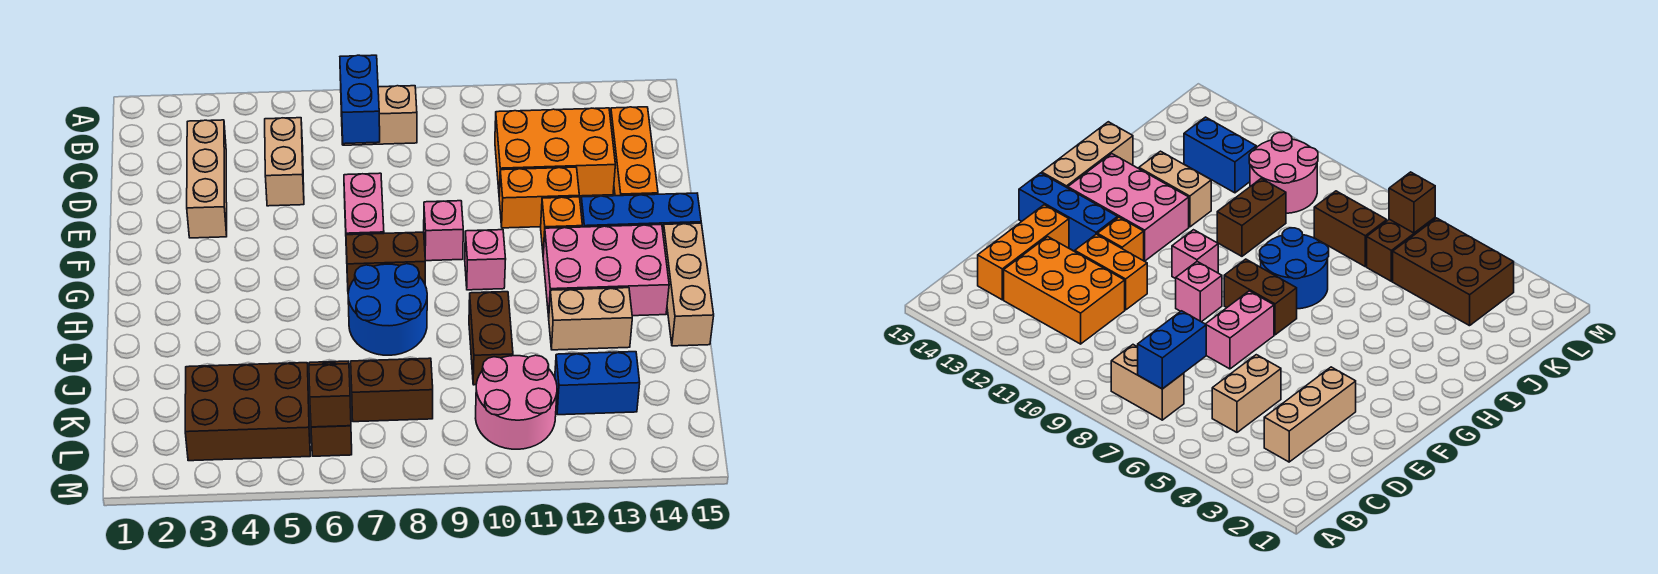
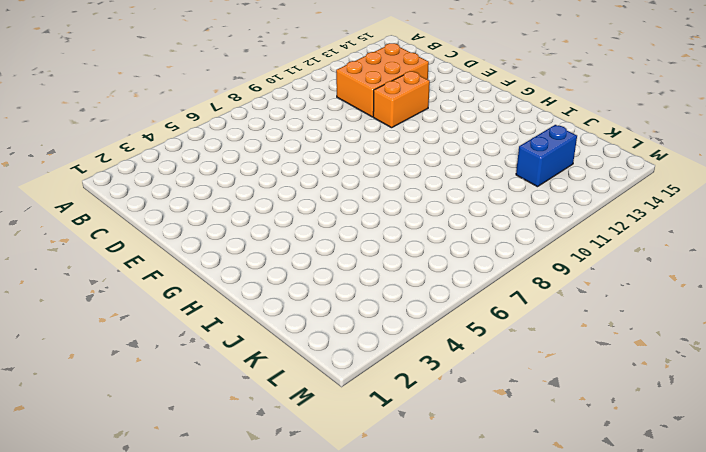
none -> tan 1x2 brick [341,86,417,145]
none -> tan 1x3 brick [187,120,227,238]
none -> tan 1x2 brick [265,118,304,206]

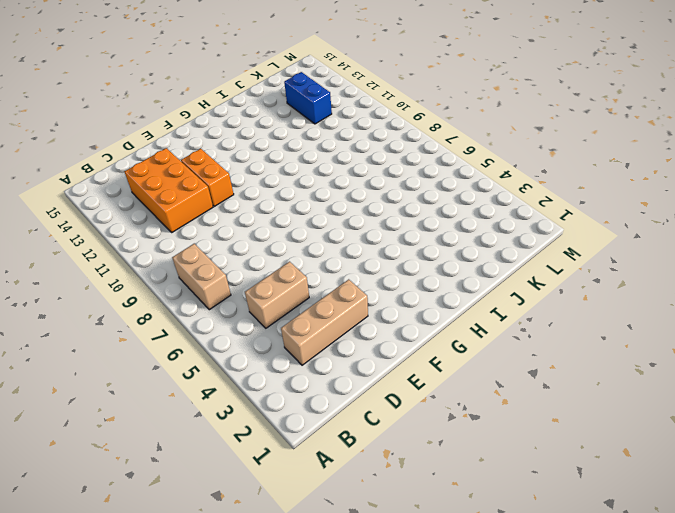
none -> orange 1x3 brick [610,107,658,196]
none -> pink 1x2 brick [344,173,384,254]
none -> pink 1x1 brick [424,201,463,261]

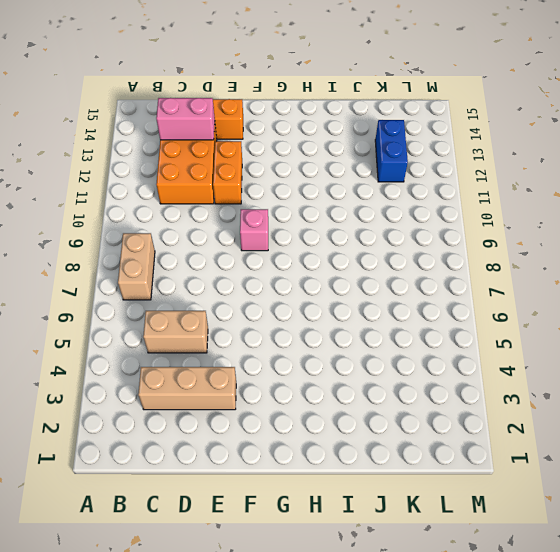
pink 1x2 brick [156,98,215,140] -> pink 1x2 brick moved to [344,173,384,254]
none -> orange 1x1 brick [541,197,582,254]
none -> blue 1x3 brick [581,193,701,229]
none -> brown 1x2 brick [346,232,425,293]

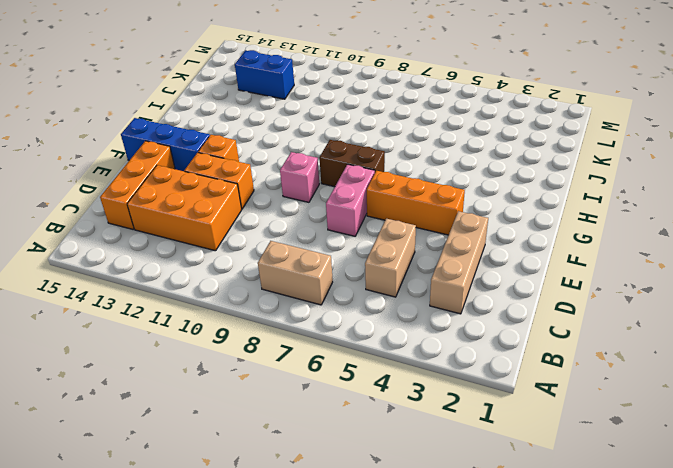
orange 1x3 brick [367,171,465,235] -> none
none -> pink 1x1 brick [465,230,506,290]
none -> pink 2x3 brick [543,225,669,317]
none -> tan 1x3 brick [663,223,714,346]

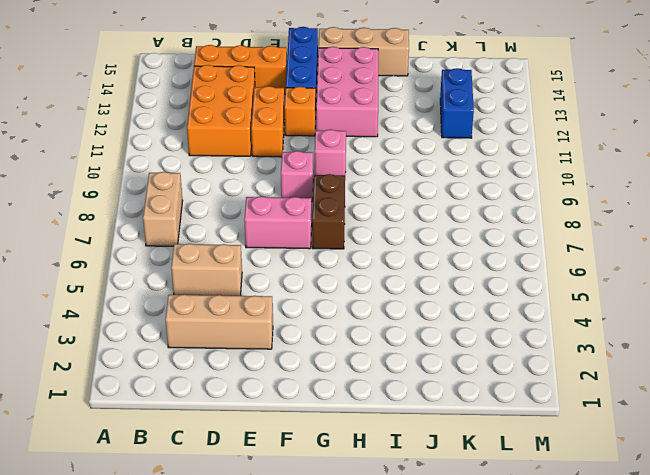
none -> blue 2x2 round brick [348,264,427,355]
none -> brown 1x2 brick [469,292,513,385]
none -> tan 1x2 brick [549,288,632,350]

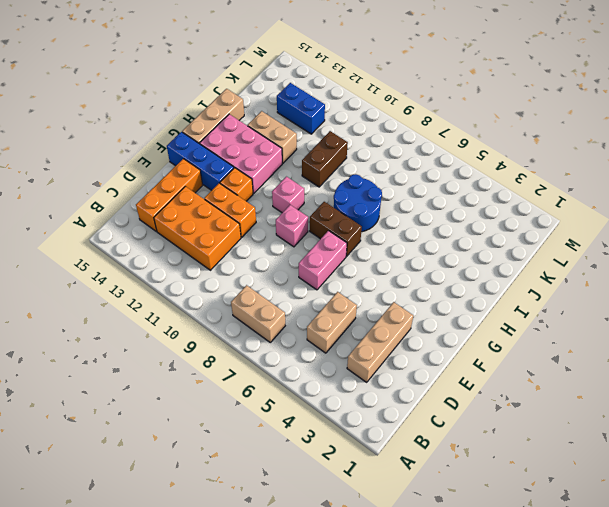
none -> brown 2x3 brick [185,363,310,461]
none -> brown 1x2 brick [309,361,352,456]
none -> brown 1x2 brick [351,358,433,422]

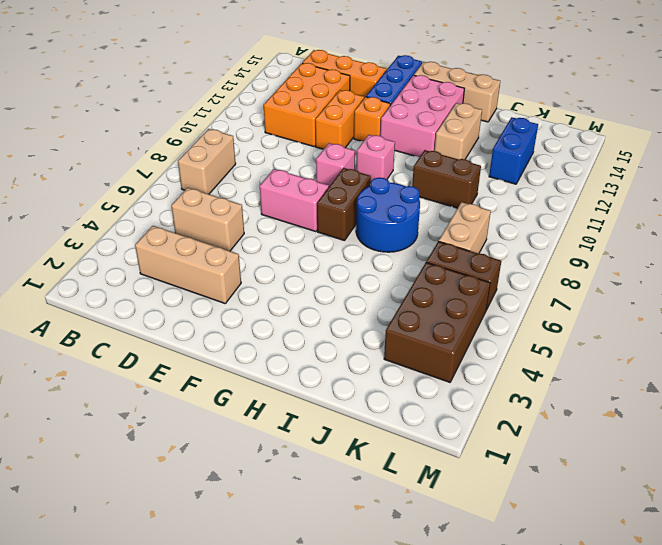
tan 1x2 brick [439,202,491,254] -> brown 1x2 brick [351,358,433,422]
none -> pink 2x2 round brick [476,355,557,449]
none -> blue 1x2 brick [340,55,380,144]
none -> brown 1x1 brick [309,364,351,427]

